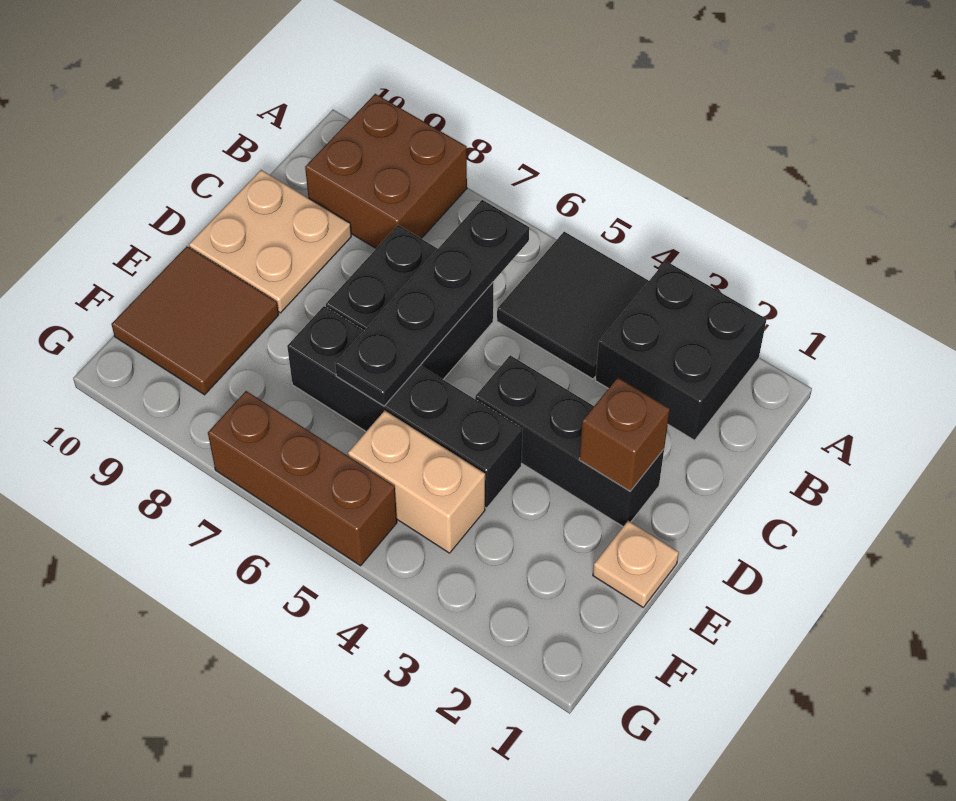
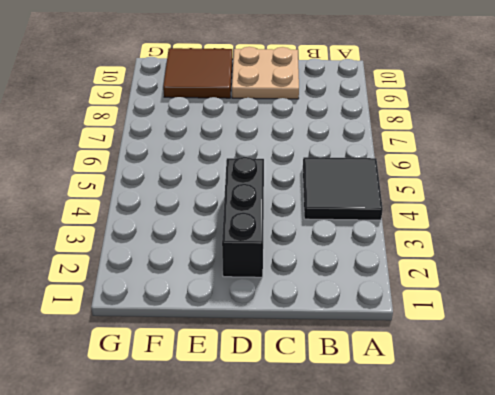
none -> black 2x2 brick [595,261,766,440]
none -> brown 2x2 brick [305,94,467,248]
none -> black 2x2 brick [326,225,493,379]

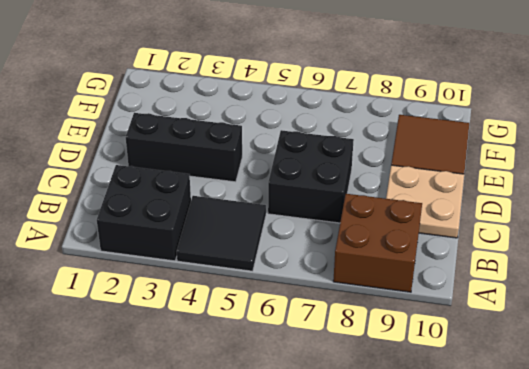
none -> tan 1x1 plate [593,521,679,607]
none -> black 1x4 brick [287,306,523,508]
none -> tan 1x2 brick [348,411,485,553]

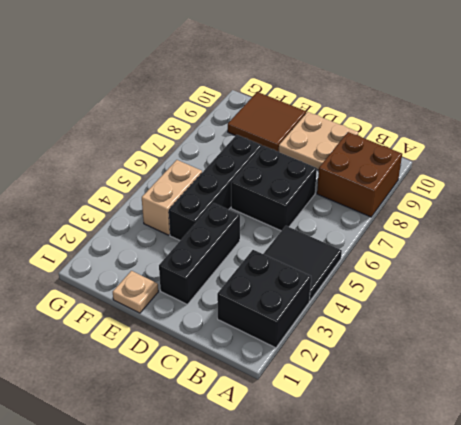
none -> brown 1x3 brick [208,391,397,566]
none -> black 1x4 plate [335,200,529,406]
none -> brown 1x1 brick [579,378,670,491]

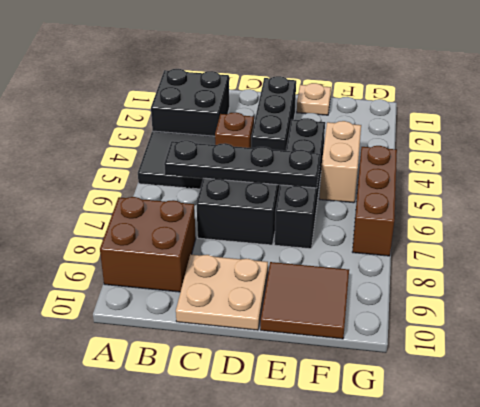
brown 1x1 brick [215,112,254,148] -> brown 1x1 brick moved to [579,378,670,491]

